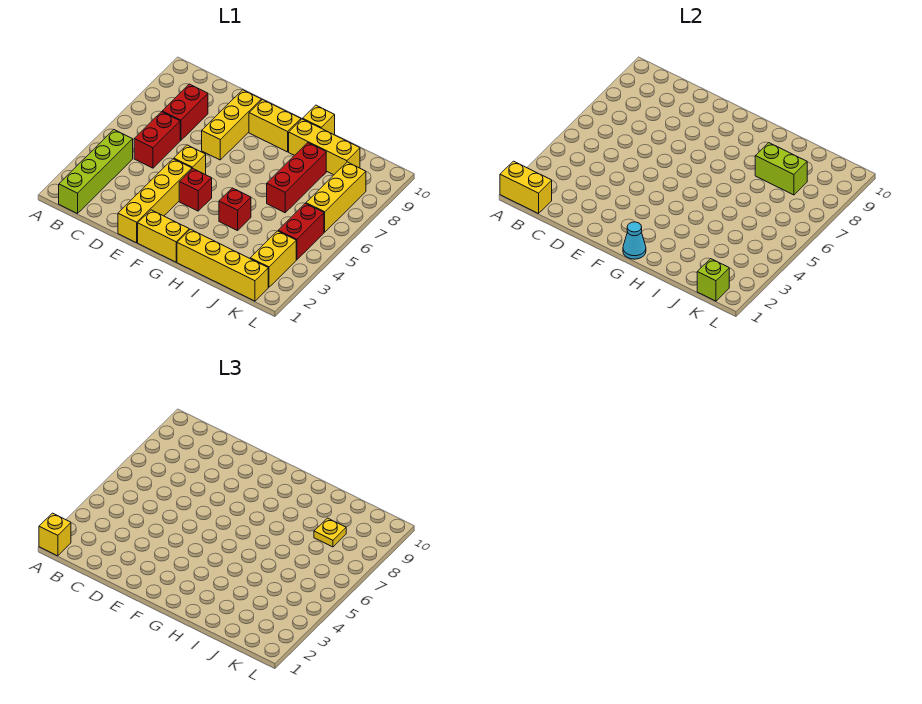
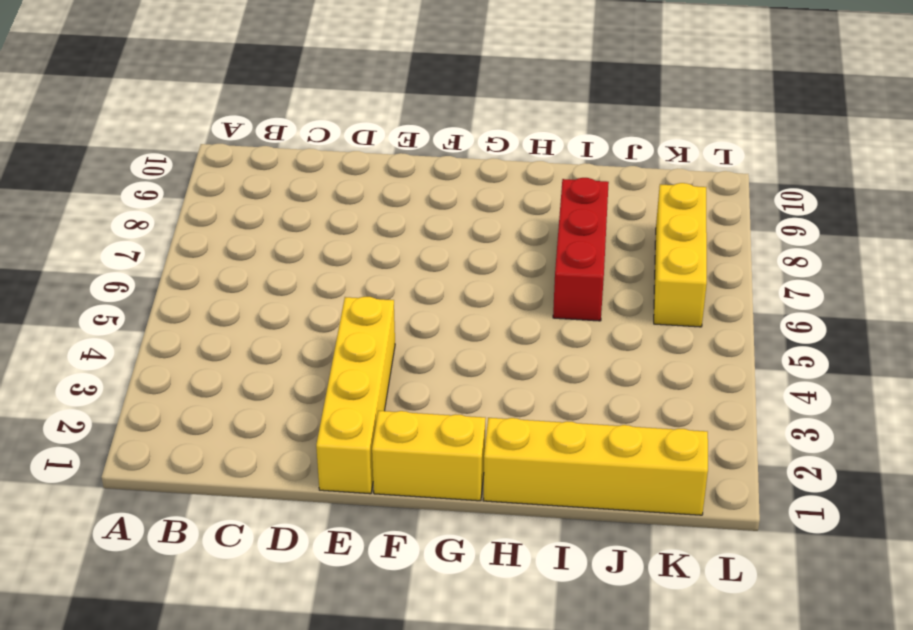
none -> lime 1x4 brick [59,130,133,214]
none -> red 1x2 brick [134,112,180,168]
none -> red 1x2 brick [162,84,208,141]

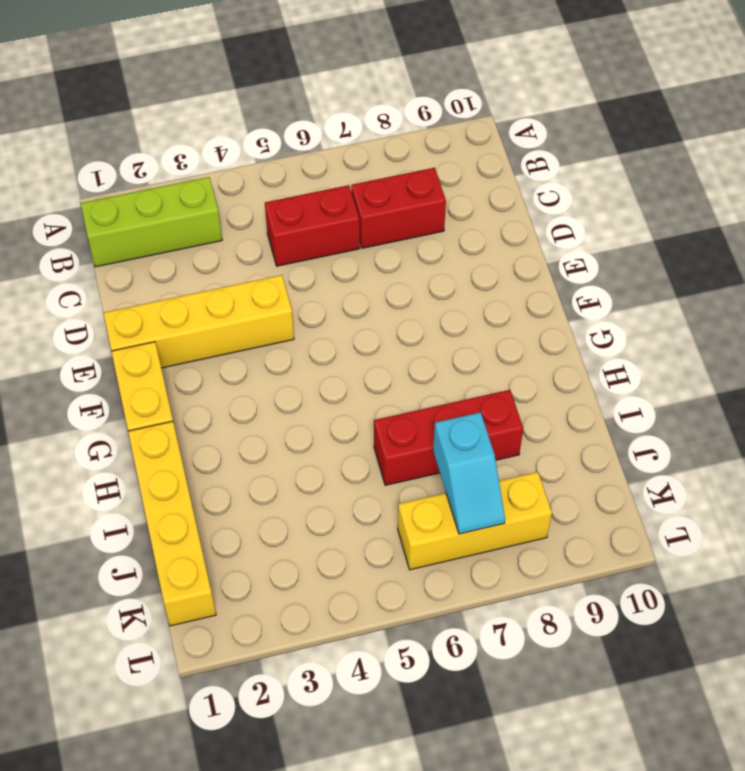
lime 1x3 brick [81,177,222,267] -> lime 1x4 brick [59,130,133,214]
cyan 1x2 slope [433,412,505,534] -> none
none -> yellow 1x1 brick [174,145,206,175]
none -> yellow 1x3 brick [202,90,261,160]
none -> red 1x1 brick [179,169,212,211]

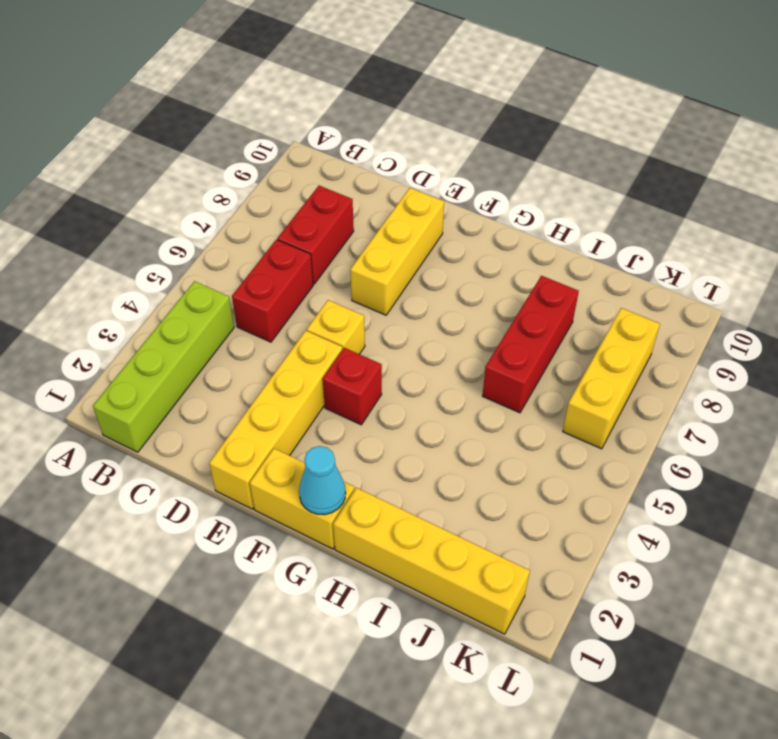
none -> yellow 1x2 brick [249,100,301,152]
none -> red 1x1 brick [219,188,251,231]
none -> yellow 1x3 brick [289,119,360,175]

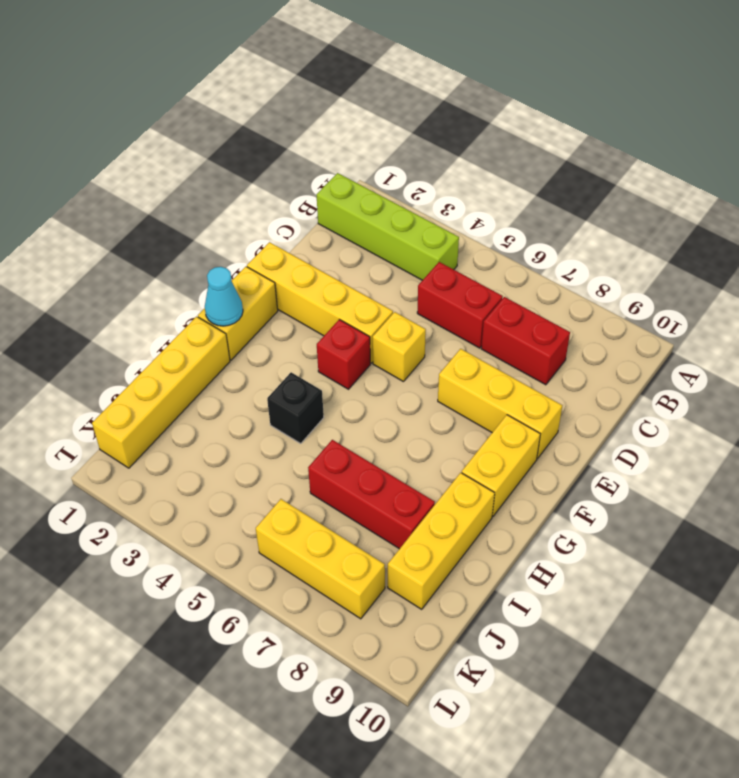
black 1x1 brick [267,372,324,443] -> red 1x1 brick [219,188,251,231]
none -> yellow 1x1 brick [303,105,335,135]
none -> yellow 1x2 brick [250,231,296,287]
none -> red 1x2 brick [278,203,324,260]

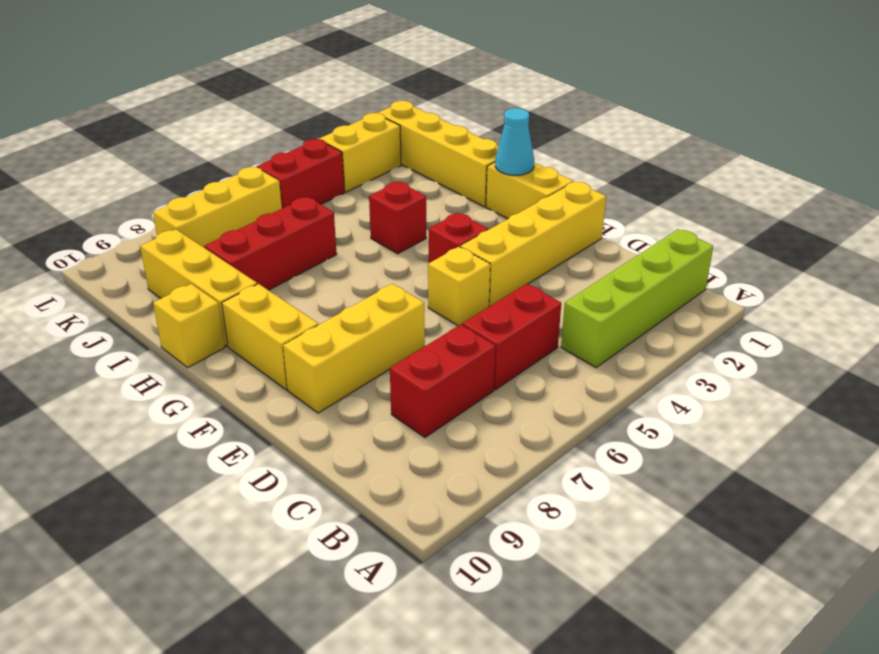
none -> yellow 1x2 brick [500,161,552,214]
none -> lime 1x2 brick [755,143,807,195]
none -> lime 1x1 brick [697,259,729,301]

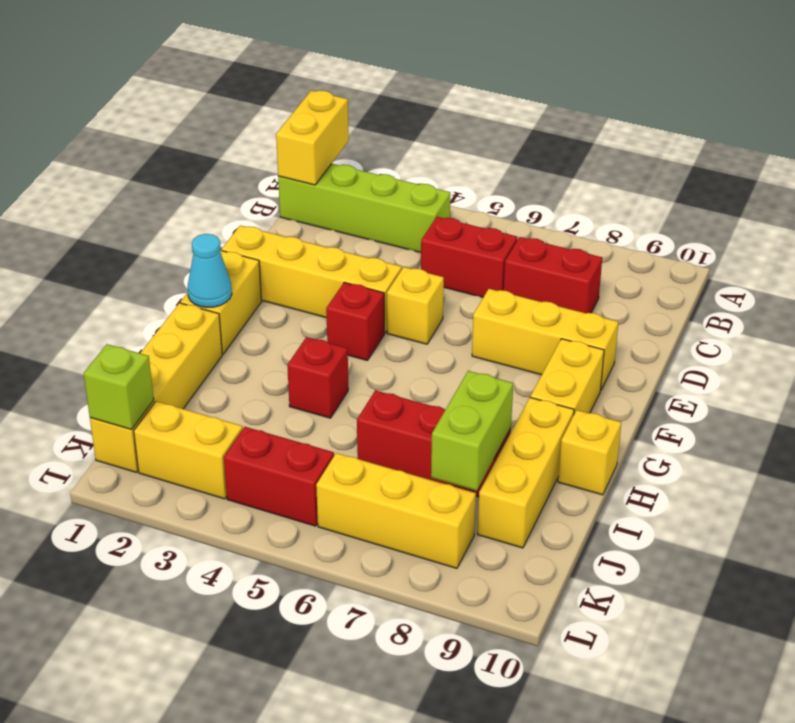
none -> yellow 1x1 brick [39,513,71,556]
none -> yellow 1x1 plate [314,518,346,547]

